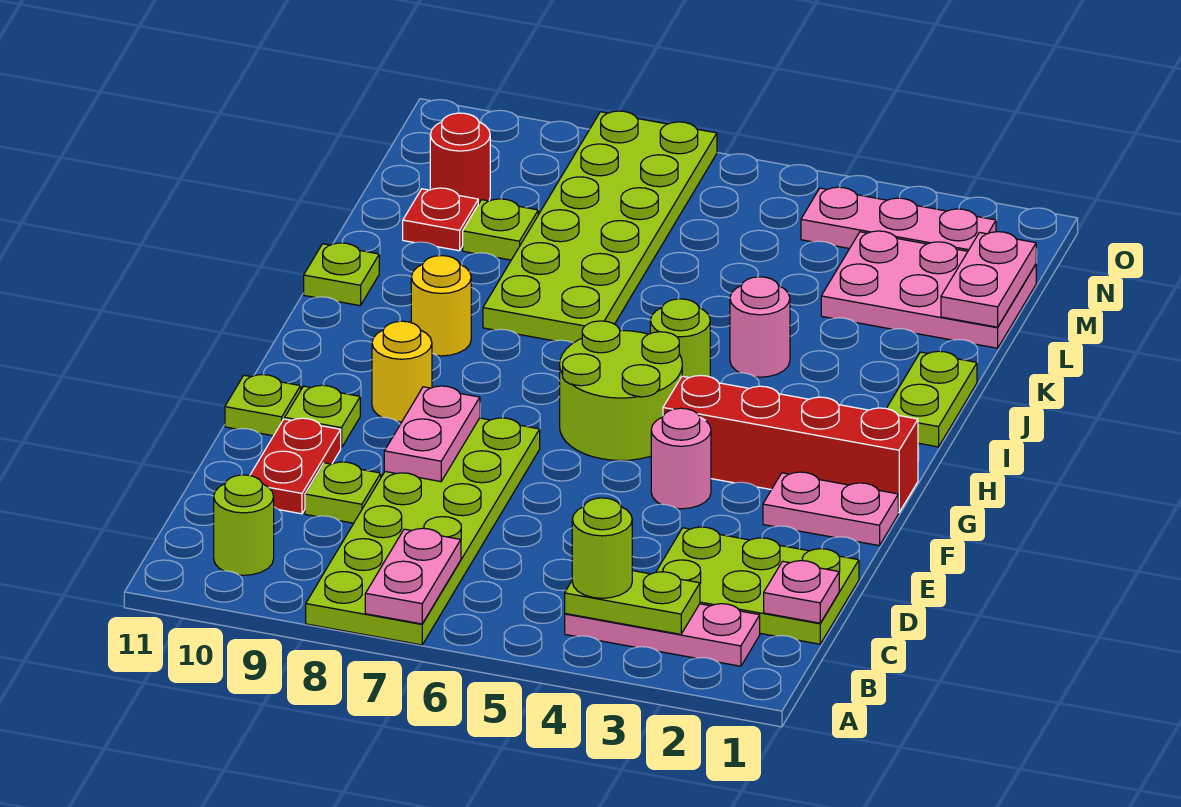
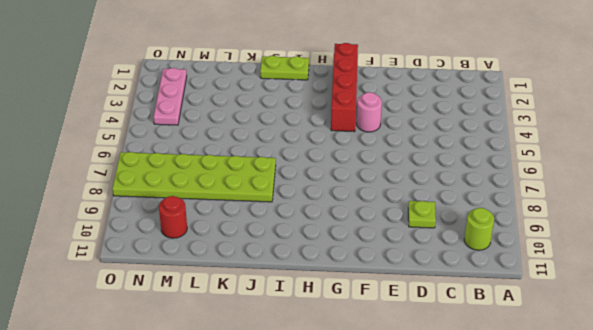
none -> lime 2x6 plate [306,418,540,645]
none -> pink 1x3 plate [565,604,760,666]
none -> lime 2x3 plate [656,527,859,644]
none -> red 1x2 plate [250,418,341,514]

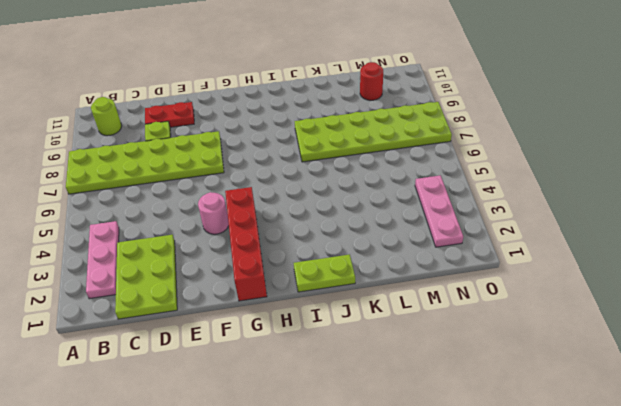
none -> pink 1x2 plate [763,472,898,546]
none -> lime 1x1 plate [285,385,360,448]
none -> lime 1x1 plate [225,375,301,436]
none -> lime 2x2 round brick [560,321,682,461]

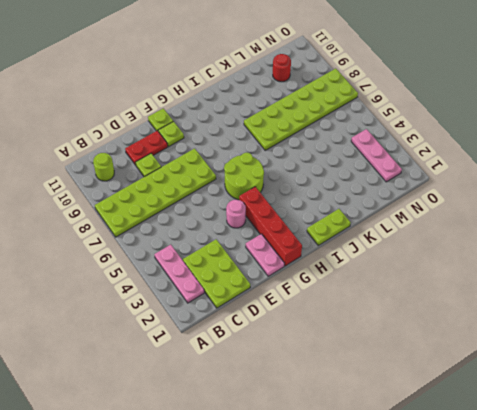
none -> yellow 1x1 round brick [372,321,432,422]
none -> lime 1x1 round brick [650,299,710,378]
none -> yellow 1x1 round brick [411,256,471,356]
none -> pink 1x1 round brick [730,277,790,377]

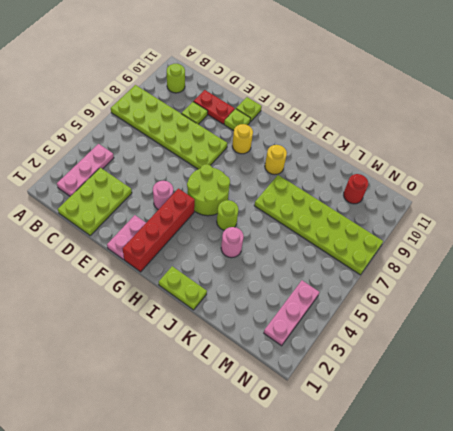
none -> lime 1x1 plate [304,243,379,306]
none -> pink 2x3 plate [821,231,1036,348]
none -> lime 1x1 plate [463,199,538,260]
none -> red 1x1 plate [403,188,478,251]

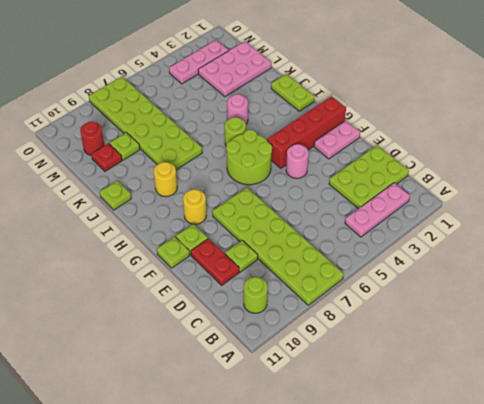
none -> pink 1x2 plate [365,528,461,624]
none -> lime 1x2 plate [565,571,700,634]
none -> pink 1x1 plate [764,560,839,623]
none -> pink 1x2 plate [384,386,480,482]

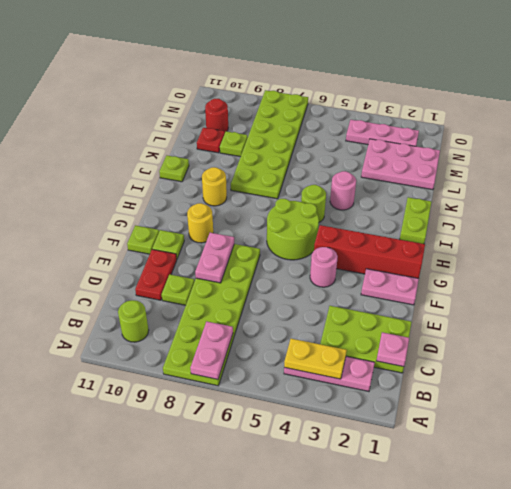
yellow 1x2 plate [284,339,347,379] -> lime 1x2 plate [565,571,700,634]
none -> pink 1x2 plate [941,232,1036,327]
none -> lime 1x1 round brick [572,498,632,598]

